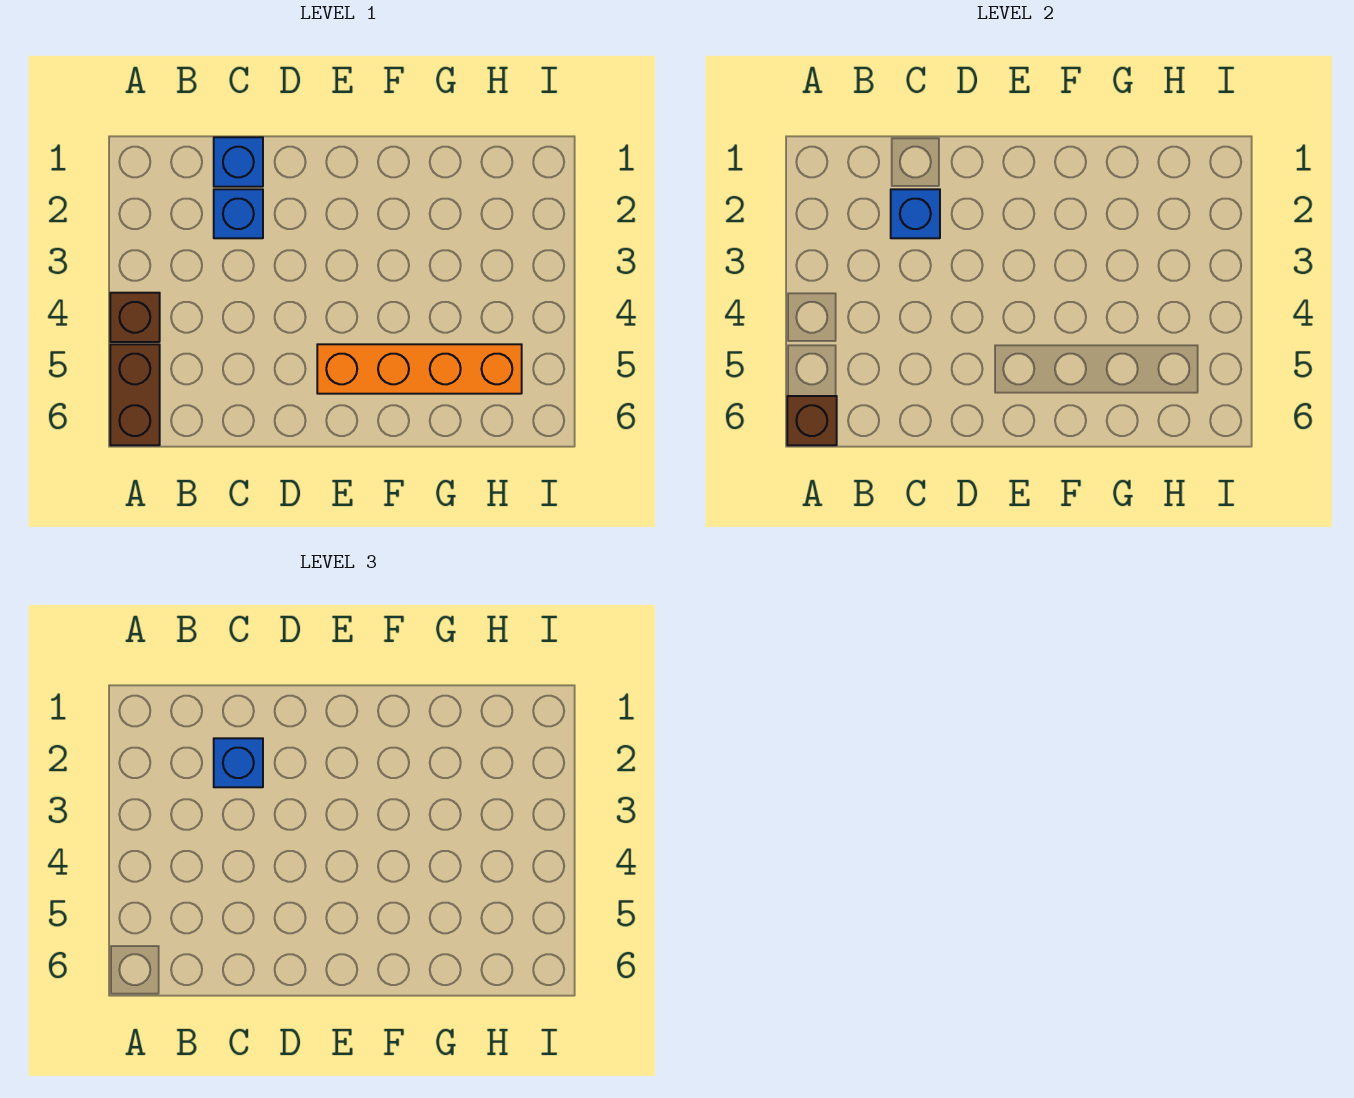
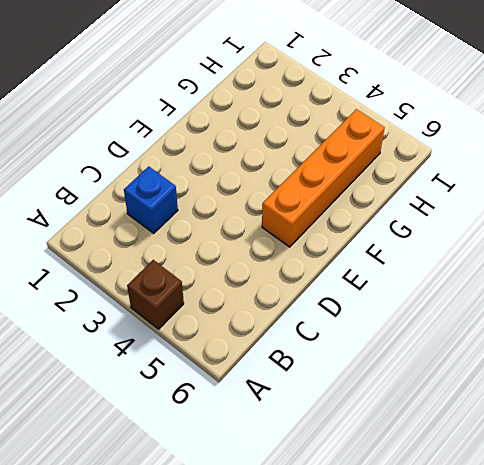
none -> brown 1x2 brick [110,344,160,445]
none -> blue 1x1 brick [214,137,263,187]

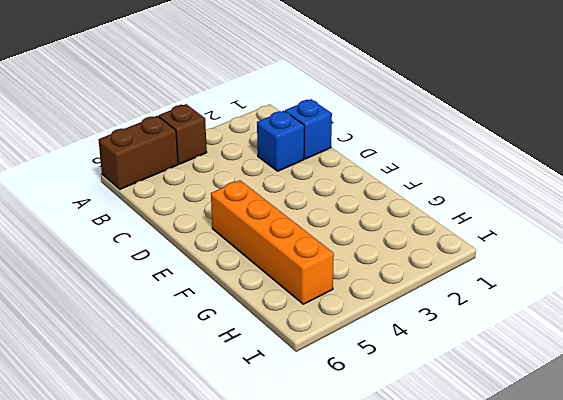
none -> brown 1x1 brick [787,396,837,445]
none -> blue 1x1 brick [891,189,940,238]

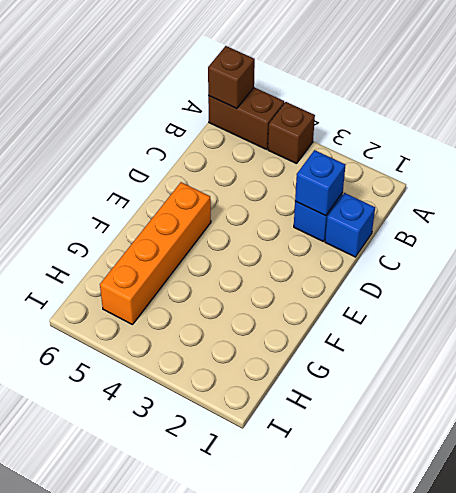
none -> blue 1x1 brick [214,738,263,787]

